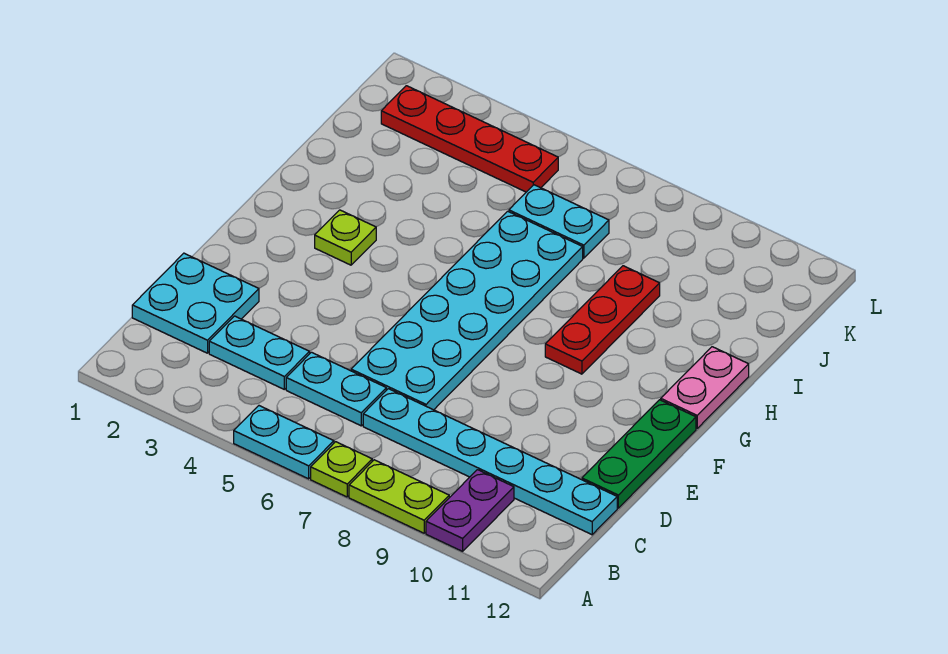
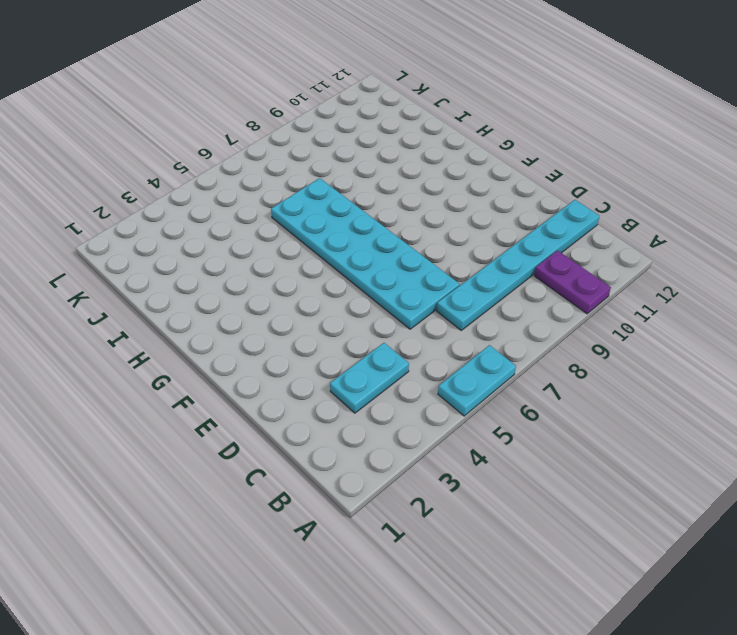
none -> lime 1x1 plate [311,442,372,497]
none -> lime 1x2 plate [349,460,449,533]
none -> cyan 2x2 plate [132,253,259,353]

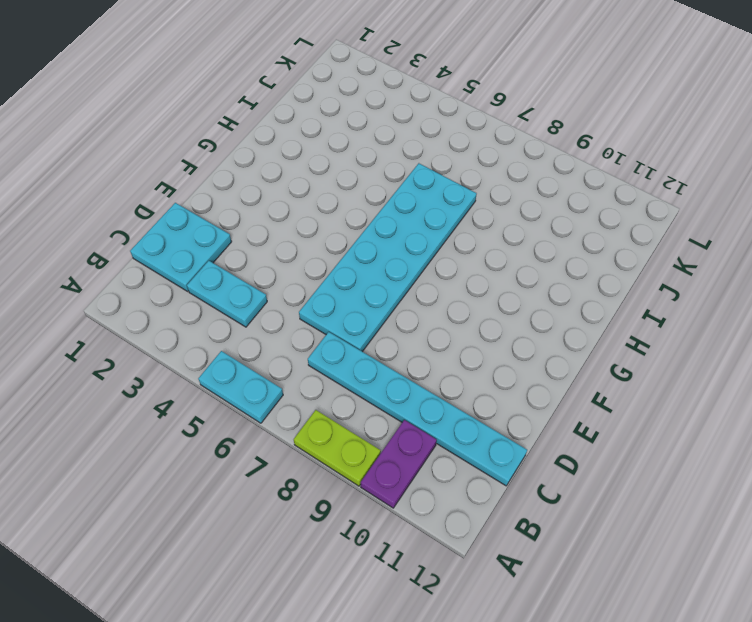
none -> lime 1x1 plate [311,442,372,497]
none -> cyan 1x2 plate [286,352,386,426]
none -> green 1x3 plate [582,400,696,508]

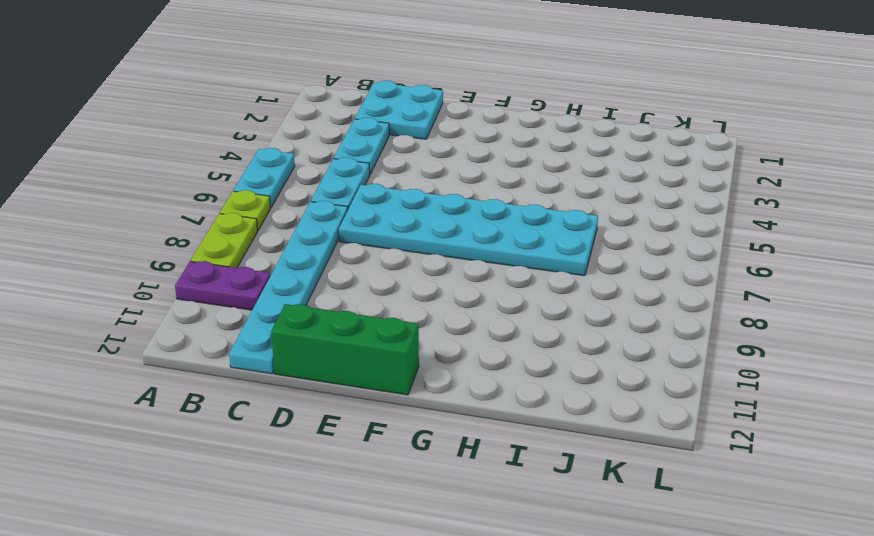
green 1x3 brick [271,304,419,395] -> green 1x3 plate [582,400,696,508]
none -> lime 1x1 plate [315,210,376,265]
none -> red 1x3 plate [545,266,660,374]
none -> pink 1x2 plate [661,347,749,428]

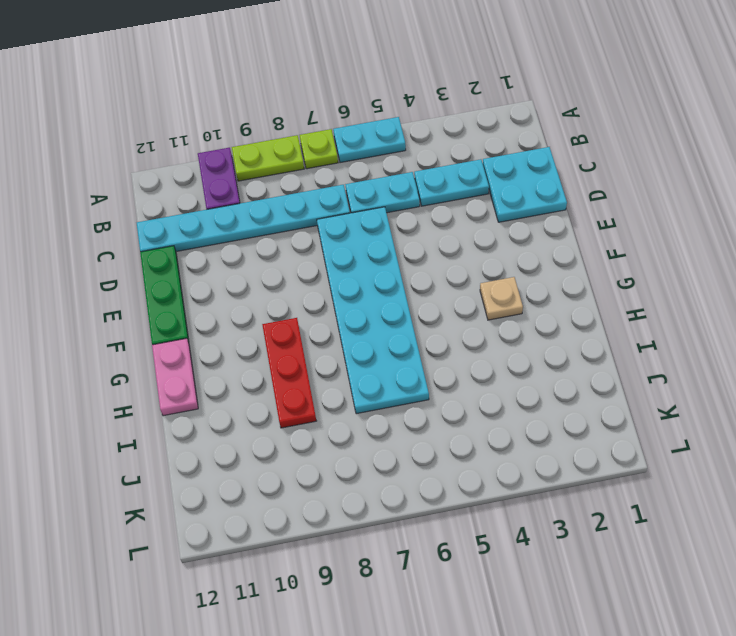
tan 1x1 plate [480,277,523,320] -> lime 1x1 plate [315,210,376,265]
none -> cyan 1x2 plate [509,185,609,258]
none -> red 1x4 plate [381,86,558,192]

